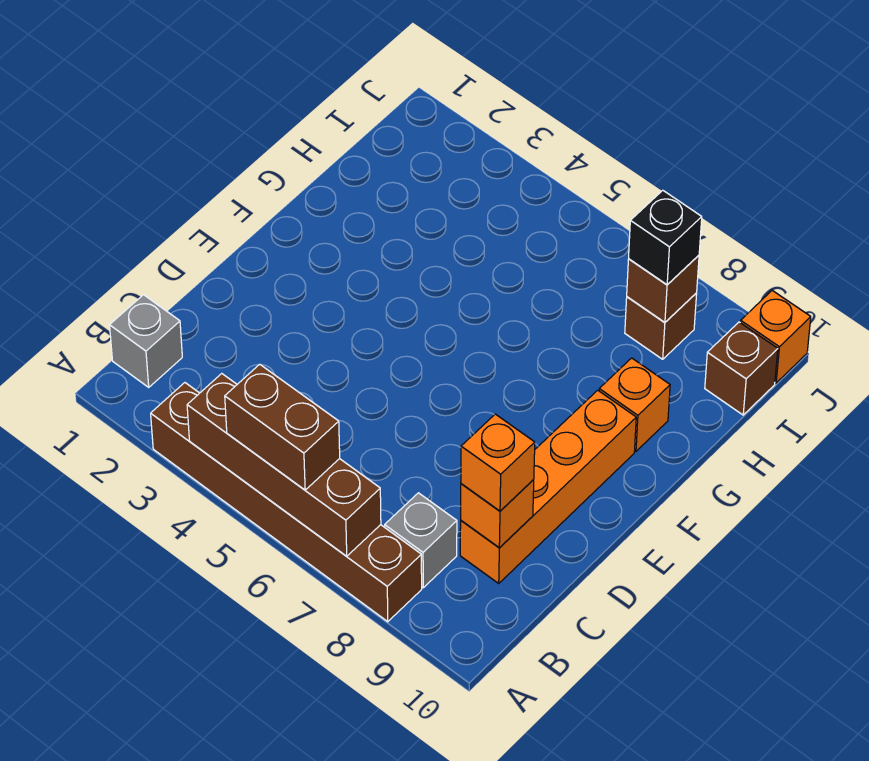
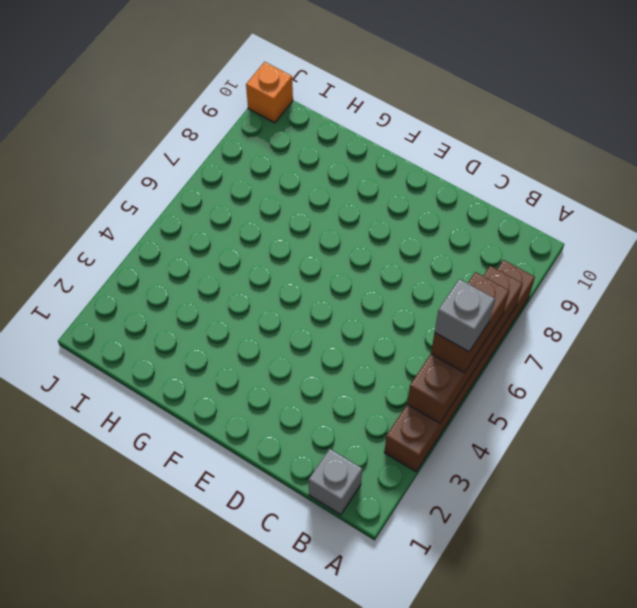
grey 1x1 brick [435,279,495,352] -> grey 1x1 brick moved to [385,493,457,588]
none -> orange 1x4 brick [460,390,636,583]
none -> orange 1x1 brick [599,358,670,451]
none -> brown 1x1 brick [625,293,697,359]

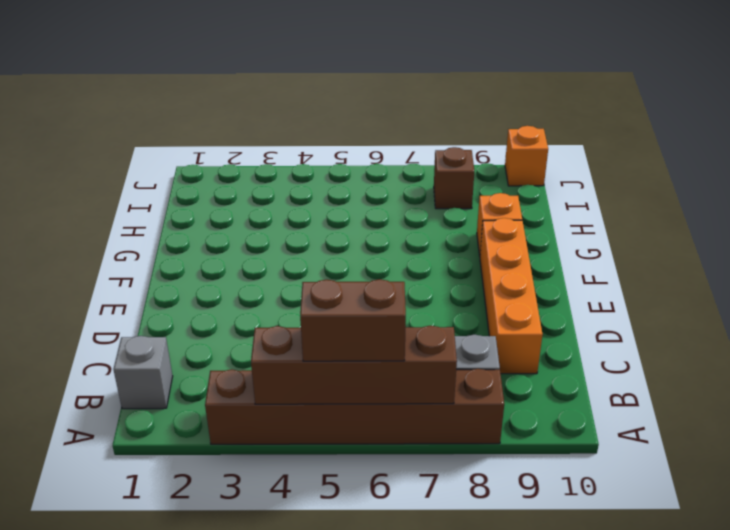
none -> brown 1x1 brick [705,322,778,415]
none -> orange 1x1 brick [461,479,534,548]
none -> brown 1x1 brick [627,255,699,322]

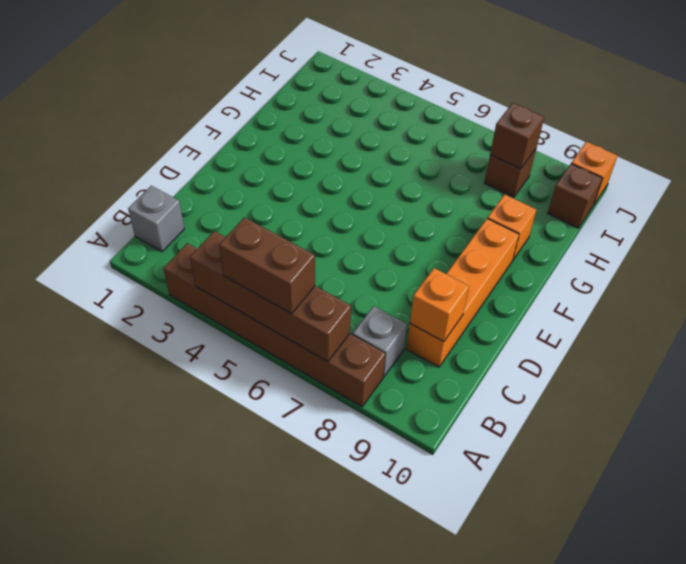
none -> orange 1x1 brick [461,414,535,511]
none -> black 1x1 brick [629,190,702,285]

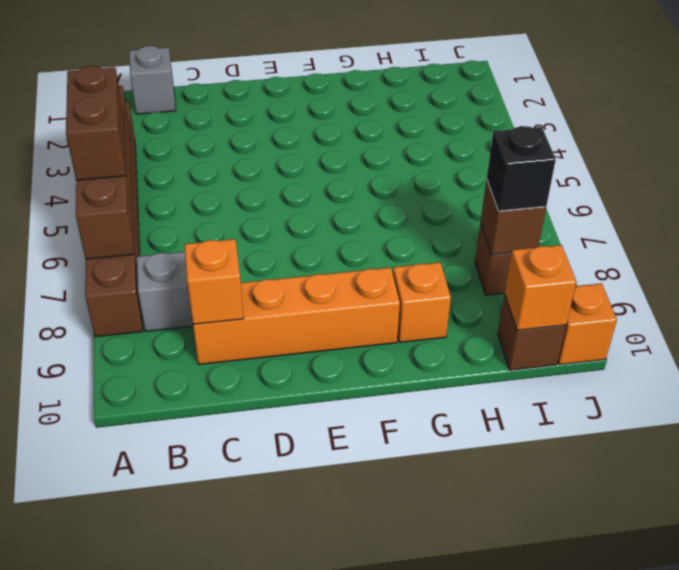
orange 1x1 brick [505,245,576,330] -> orange 1x1 brick moved to [461,414,535,511]

